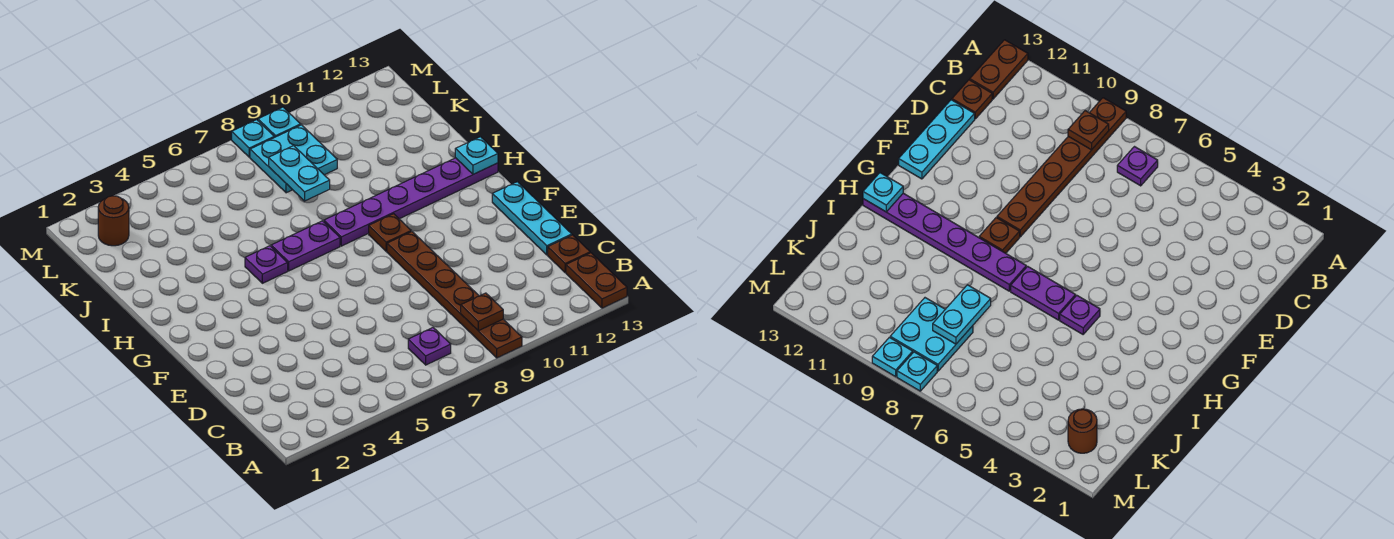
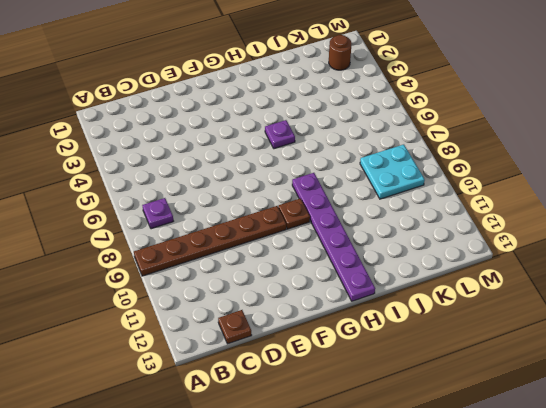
none -> brown 1x2 plate [566,253,627,308]
none -> cyan 1x3 plate [492,182,572,255]
none -> purple 1x2 plate [271,221,340,271]

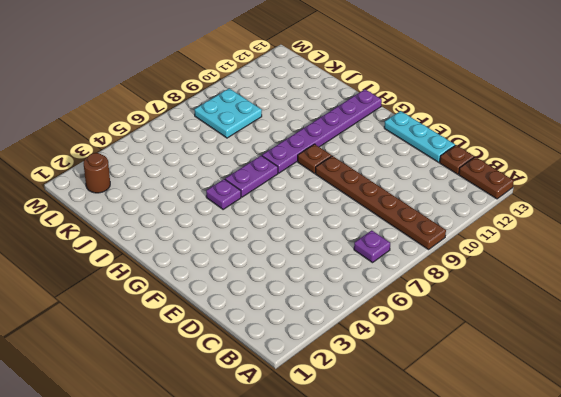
none -> cyan 1x1 plate [232,120,274,157]
none -> cyan 1x1 plate [258,107,301,137]
none -> brown 1x1 plate [461,293,503,331]

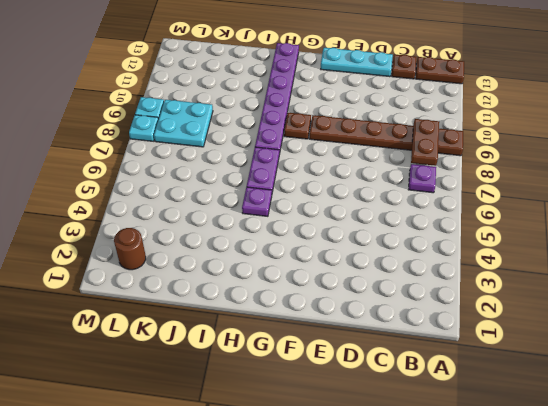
brown 1x2 plate [411,119,439,166] -> brown 1x1 plate [461,293,503,331]
none -> cyan 1x1 plate [455,137,498,174]
none -> cyan 1x2 plate [269,146,330,201]

